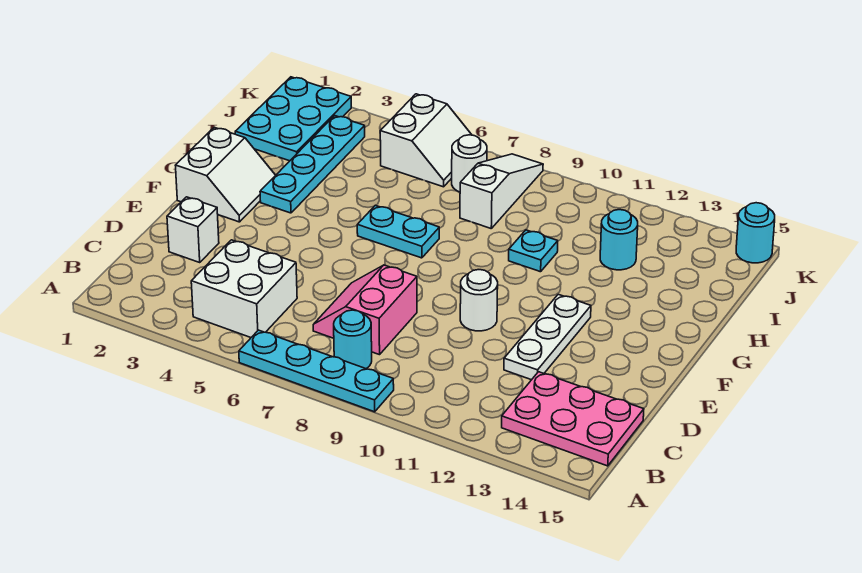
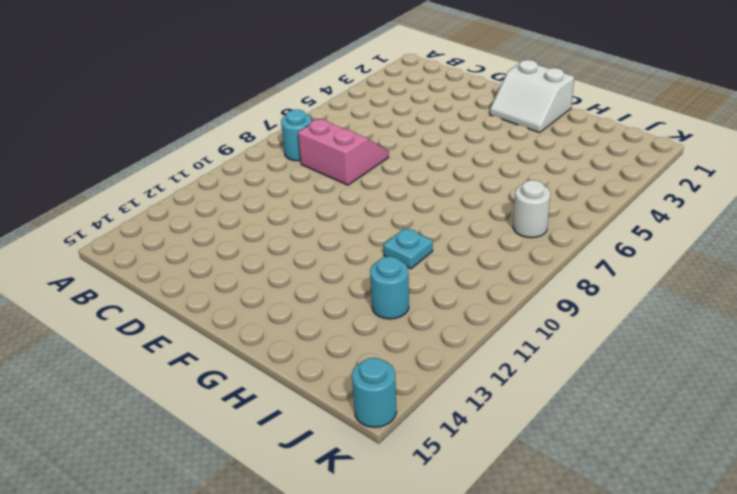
none -> cyan 1x4 plate [239,330,394,412]
none -> white 2x2 brick [191,240,297,337]
none -> pink 2x3 plate [502,372,644,466]

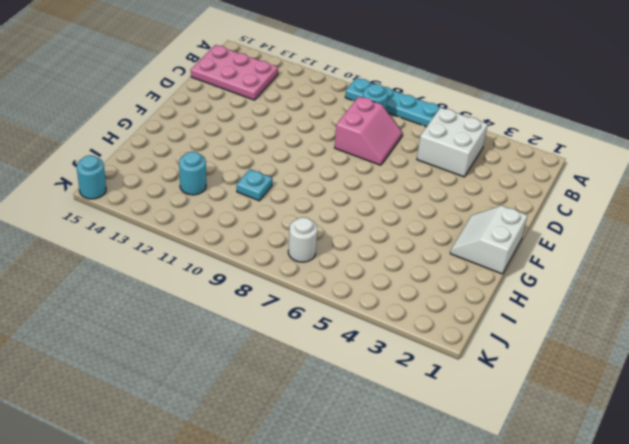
none -> white 1x1 brick [167,197,219,262]
none -> white 1x3 plate [504,294,591,380]
none -> white 1x1 round brick [460,270,498,331]

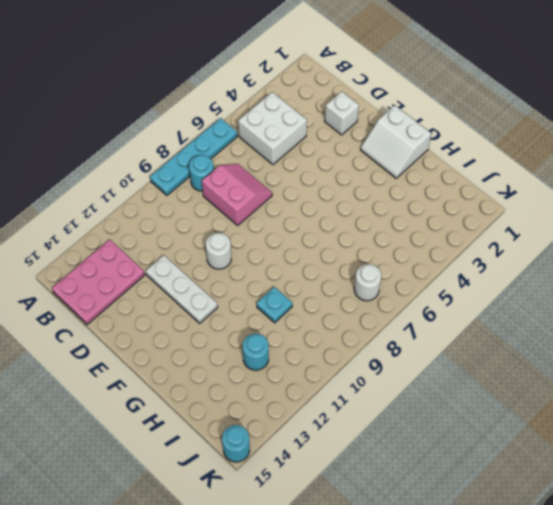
none -> cyan 1x4 plate [260,116,365,213]
none -> cyan 1x2 plate [357,205,439,258]
none -> cyan 2x3 plate [235,77,351,161]

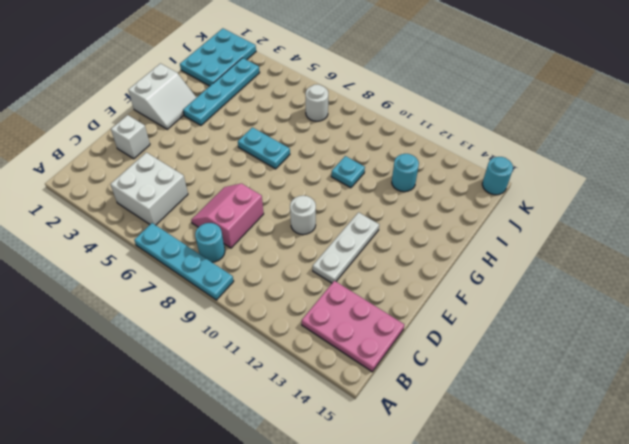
none -> white 1x3 slope [460,154,543,228]
none -> white 2x2 slope [380,94,472,187]

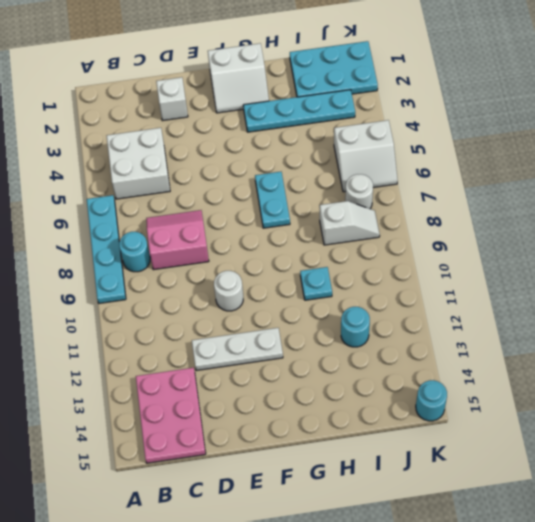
white 1x2 slope [320,201,380,245] -> white 1x3 slope [460,154,543,228]

